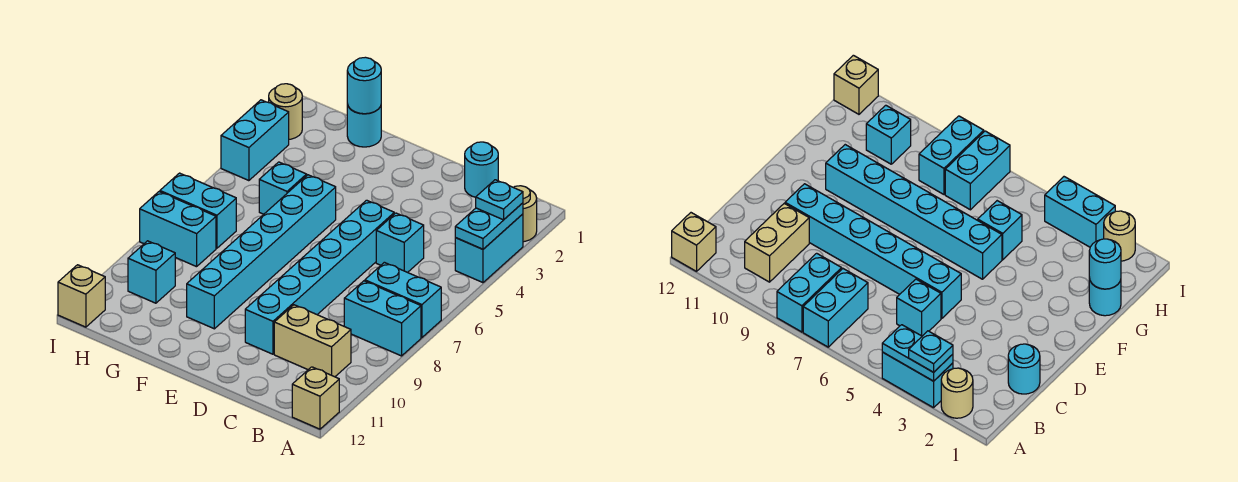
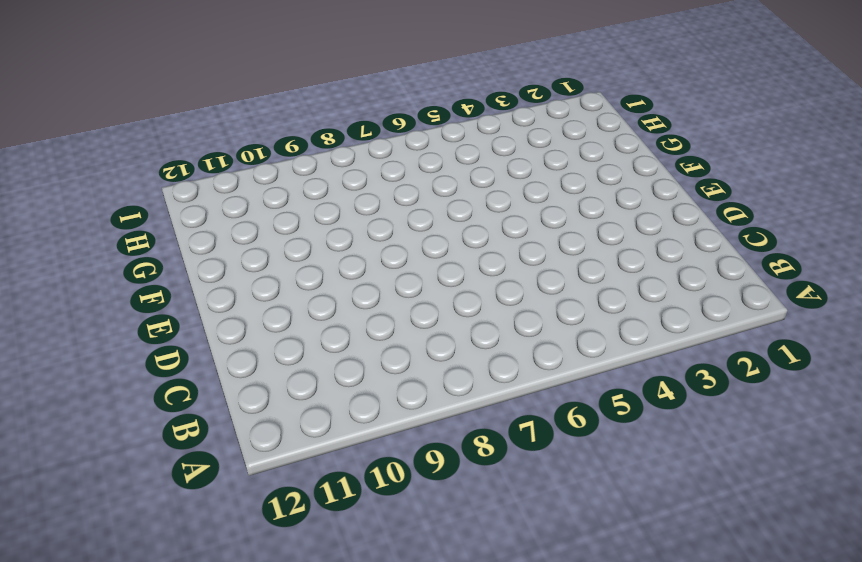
none -> tan 1x1 round brick [514,186,537,242]
none -> cyan 1x2 brick [455,214,523,283]
none -> cyan 1x2 brick [365,262,441,338]

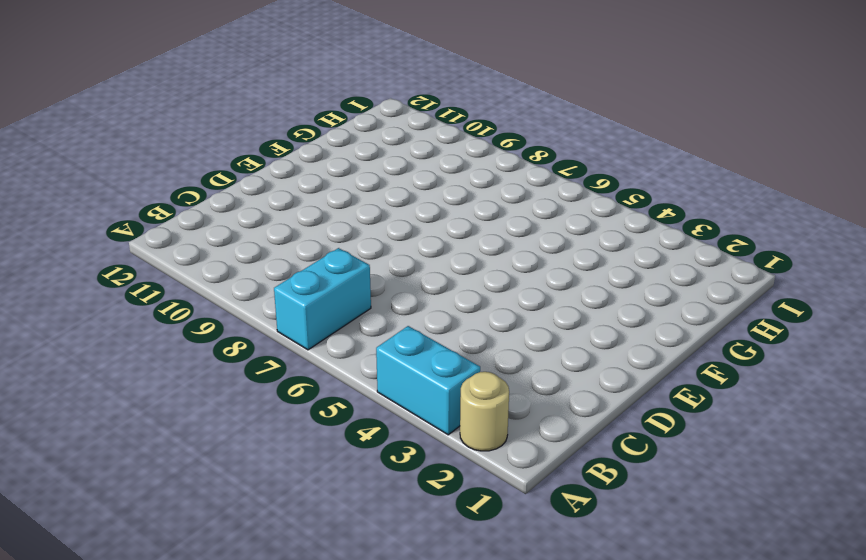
none -> cyan 1x2 brick [344,281,421,356]
none -> tan 1x1 brick [292,367,339,429]
none -> tan 1x2 brick [274,305,351,377]

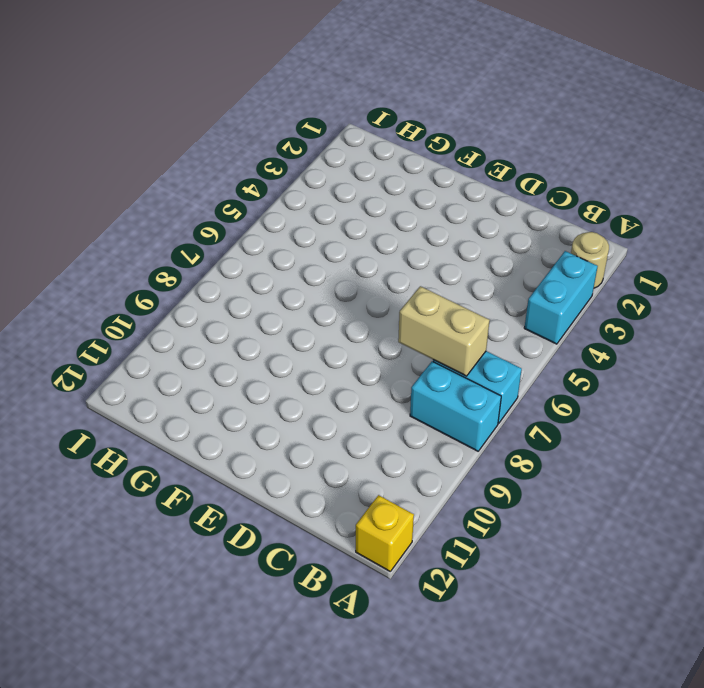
yellow 1x1 brick [356,495,414,571] -> tan 1x1 brick [292,367,339,429]
tan 1x2 brick [398,286,490,376] -> tan 1x2 brick moved to [274,305,351,377]
none -> cyan 1x1 round brick [465,142,498,197]
none -> cyan 1x1 brick [376,213,424,273]
none -> cyan 1x6 brick [245,200,394,354]

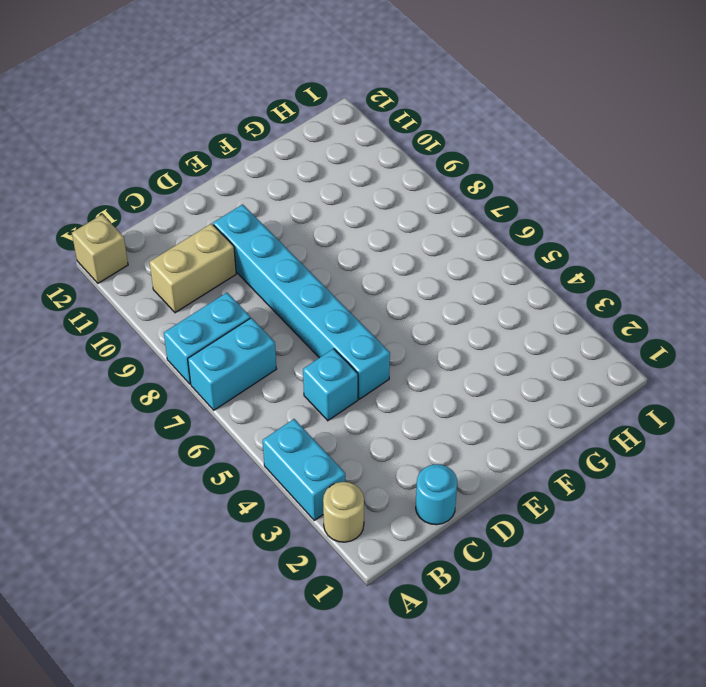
none -> cyan 1x6 brick [187,175,336,329]
none -> cyan 1x1 round brick [347,104,381,147]
none -> cyan 1x1 brick [259,162,307,214]

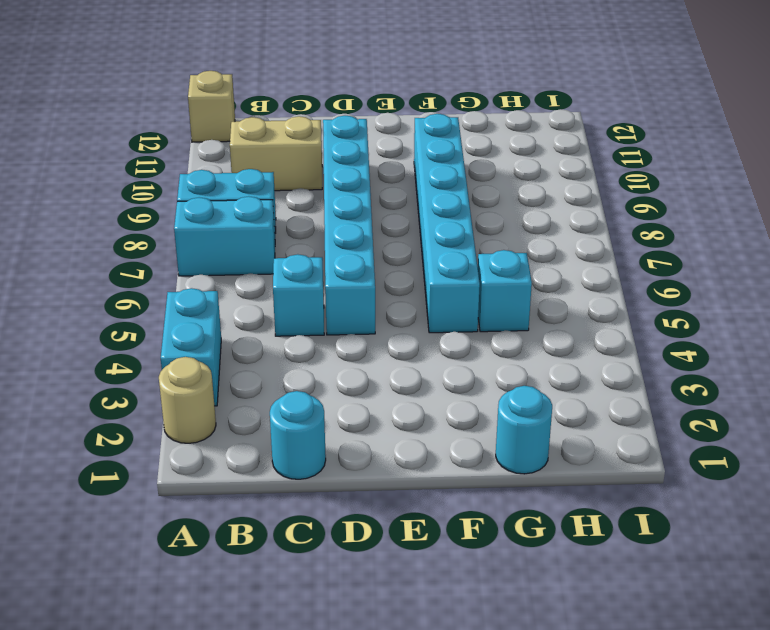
none -> cyan 1x2 brick [160,173,236,248]
none -> cyan 1x2 brick [140,192,216,267]
none -> cyan 1x1 brick [128,241,175,303]

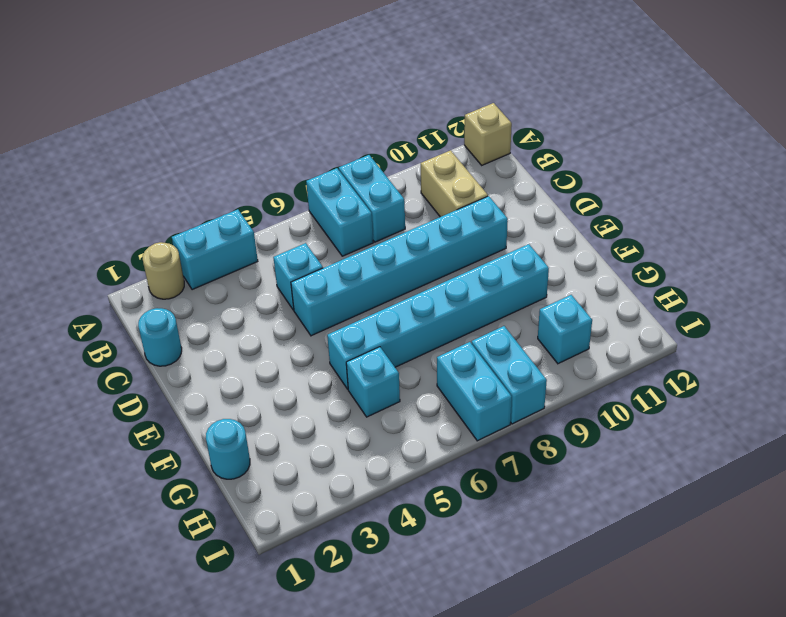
none -> tan 1x1 round brick [269,84,302,139]
none -> cyan 1x2 brick [221,100,289,181]
none -> tan 1x1 brick [58,265,105,327]

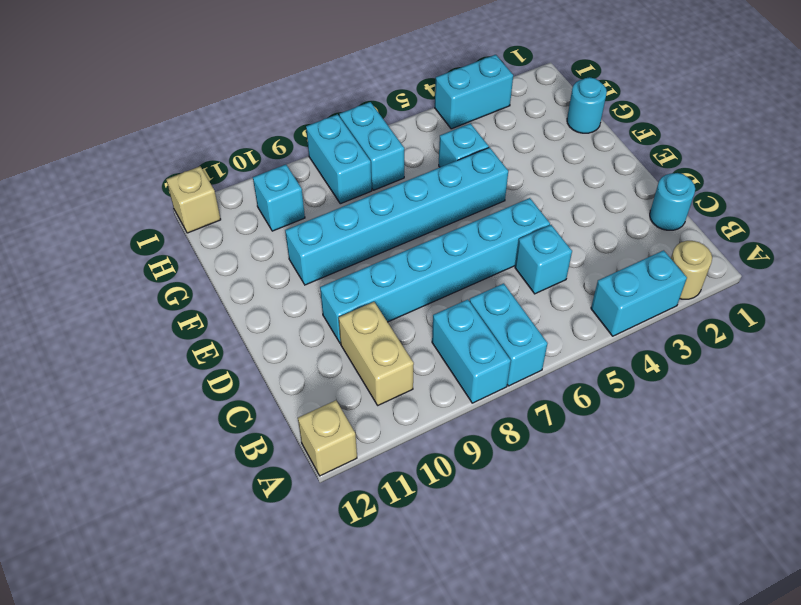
none -> tan 1x1 round brick [269,84,302,139]
none -> cyan 1x2 plate [455,203,523,249]
none -> cyan 1x1 round brick [347,57,381,114]

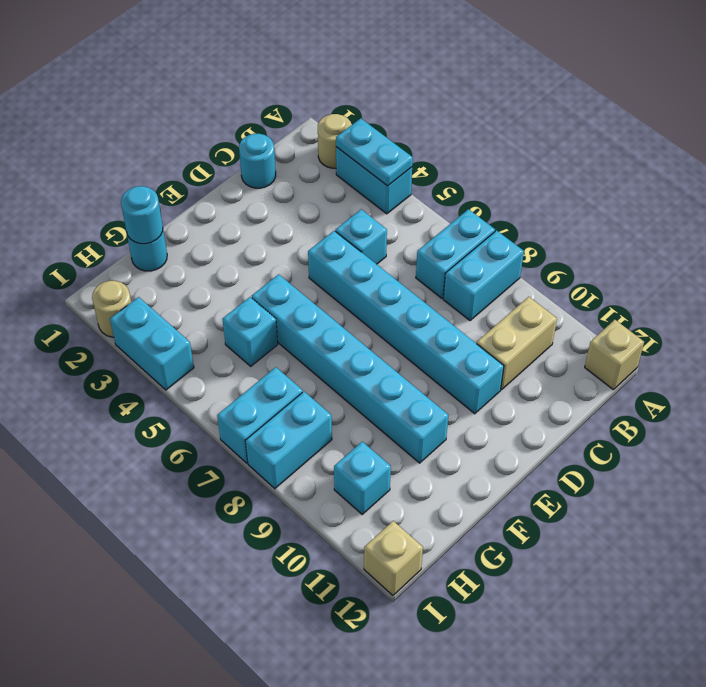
none -> cyan 1x1 plate [476,180,523,220]

